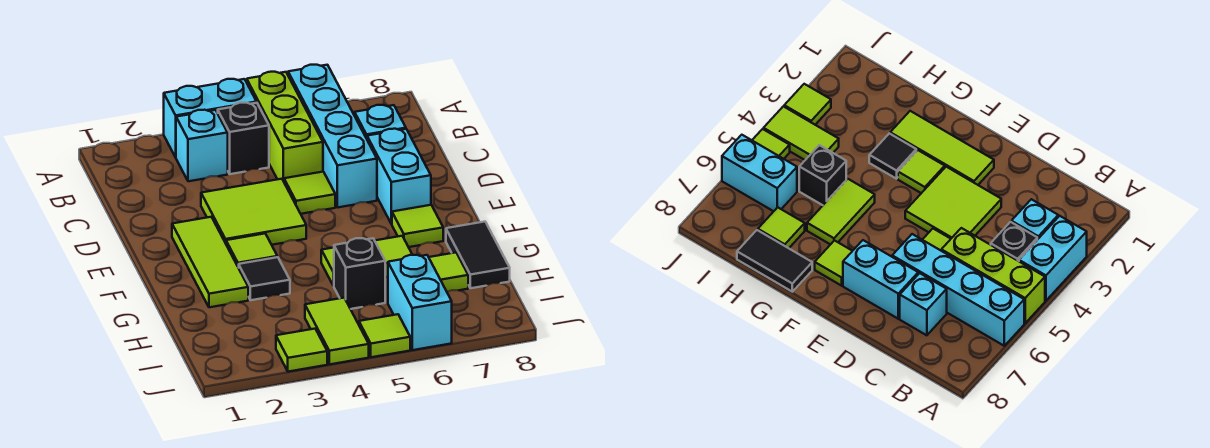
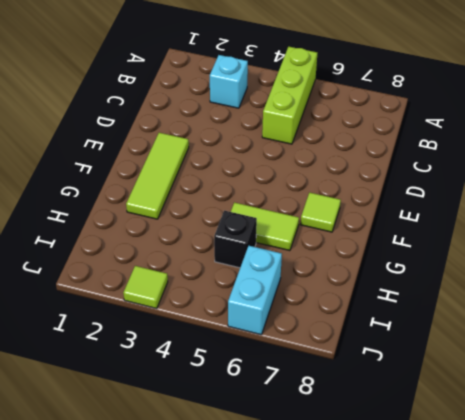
none -> cyan 1x2 brick [164,79,257,157]
none -> cyan 1x4 brick [288,65,377,207]
none -> black 1x1 brick [218,103,269,174]

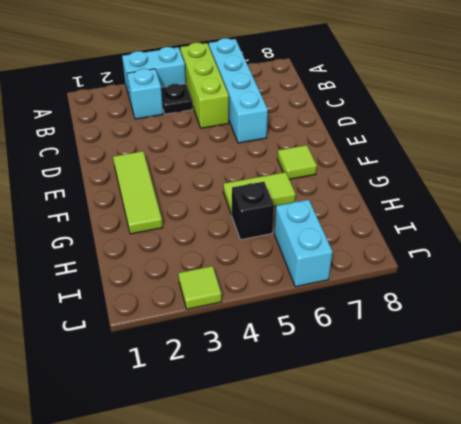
black 1x1 plate [161,84,193,114] -> black 1x1 brick [218,103,269,174]
none -> cyan 1x1 brick [355,105,406,139]
none -> lime 2x2 tile [201,179,306,245]
none -> lime 1x1 tile [284,172,335,214]

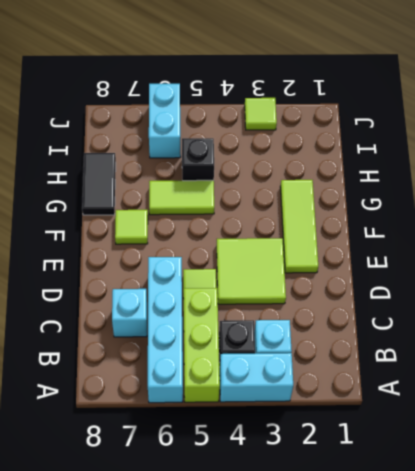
none -> cyan 1x2 brick [367,129,431,224]
none -> lime 1x1 tile [226,234,277,268]
none -> black 1x1 tile [239,257,290,300]

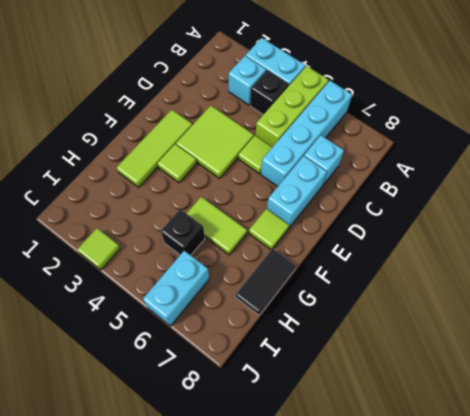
none -> black 1x1 tile [239,257,290,300]
none -> lime 1x1 tile [429,253,468,292]
none -> lime 1x2 tile [305,298,369,364]

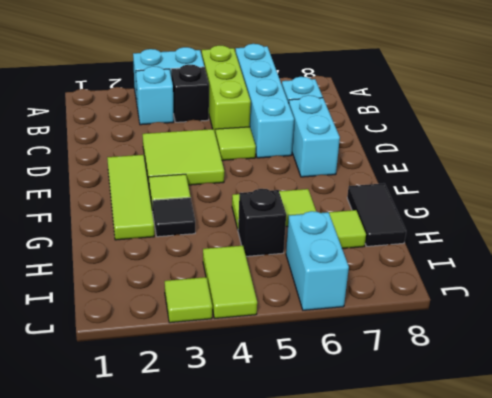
none -> lime 1x1 tile [392,205,443,247]
none -> lime 1x1 tile [359,314,410,357]

